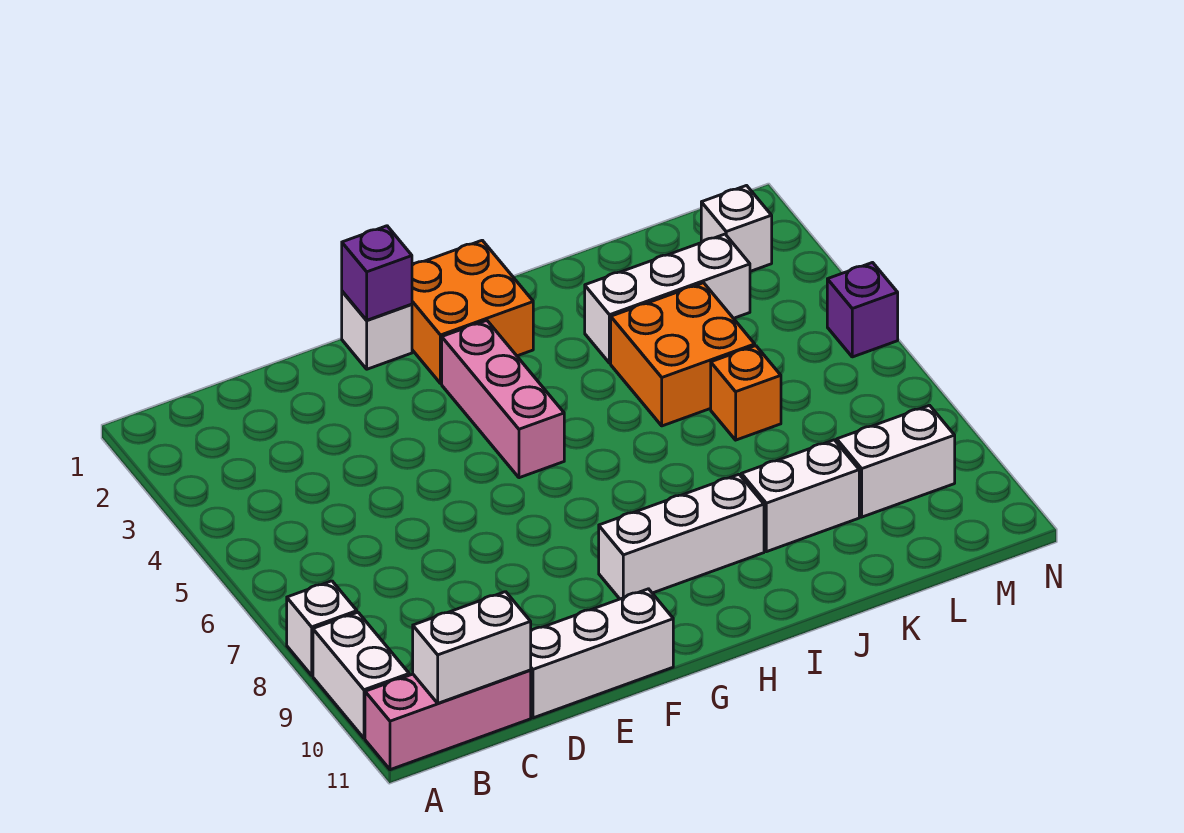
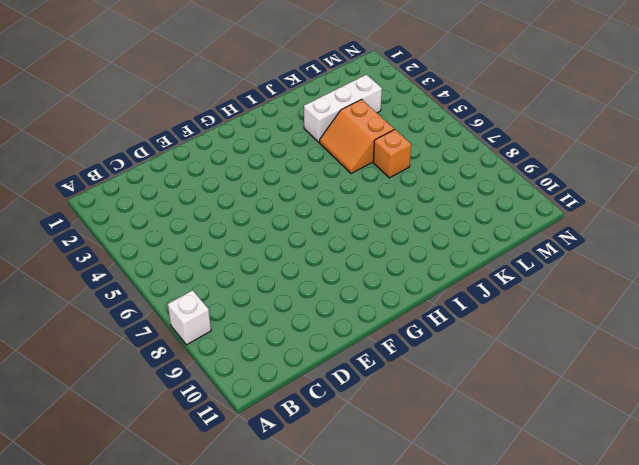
orange 2x2 slope [320,99,394,174] -> orange 2x2 brick [611,283,755,426]
none -> white 1x2 brick [313,612,409,738]
none -> pink 1x3 brick [365,670,531,770]
none -> white 1x3 brick [530,589,673,718]

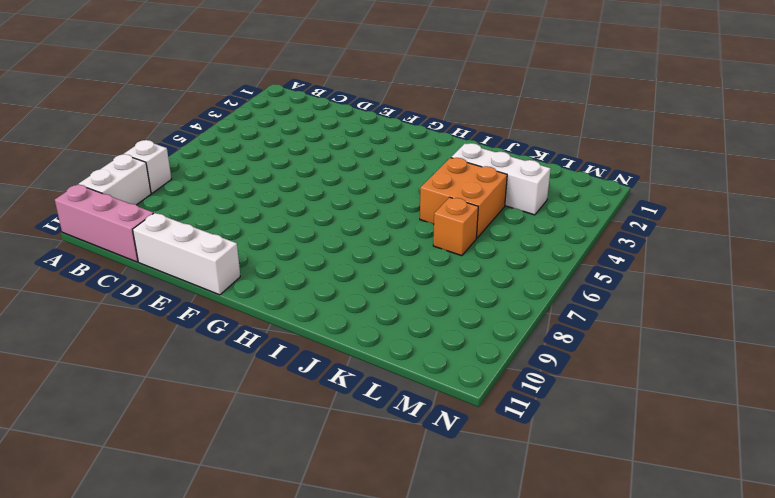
none -> white 1x1 brick [342,291,412,369]
none -> orange 2x2 brick [412,240,533,384]
none -> pink 1x3 brick [442,320,564,478]

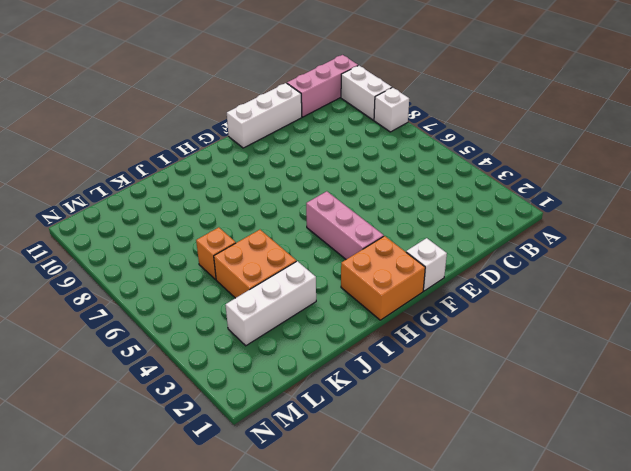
none -> white 1x3 brick [599,474,764,599]
none -> white 1x2 brick [741,440,859,552]
none -> white 1x2 brick [837,405,955,517]

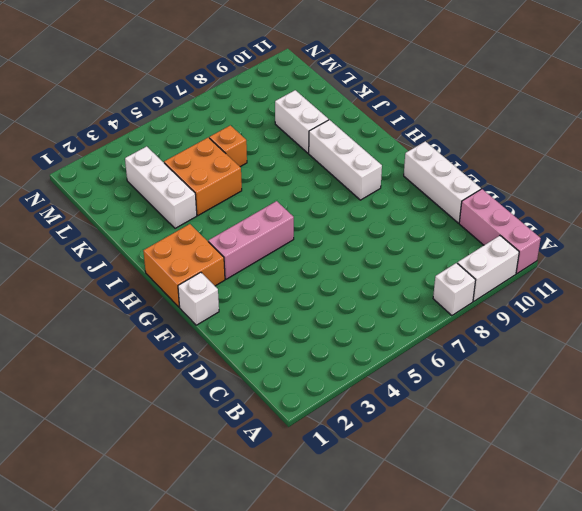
none -> white 1x2 brick [837,405,955,517]
none -> white 1x1 brick [701,186,772,271]
none -> purple 1x1 brick [827,263,898,357]

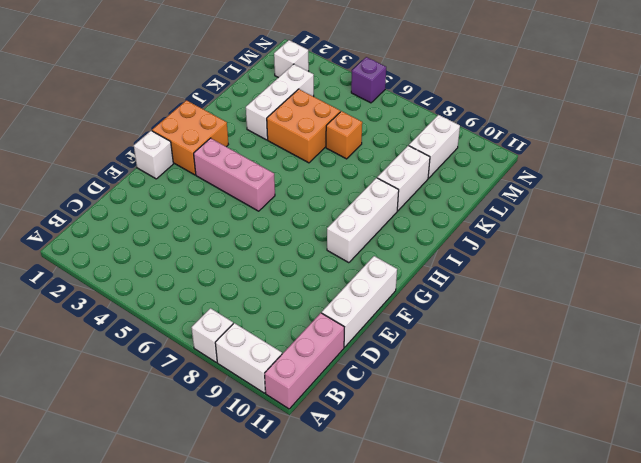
none -> white 1x2 brick [413,592,531,703]
none -> purple 1x1 brick [342,226,412,320]

